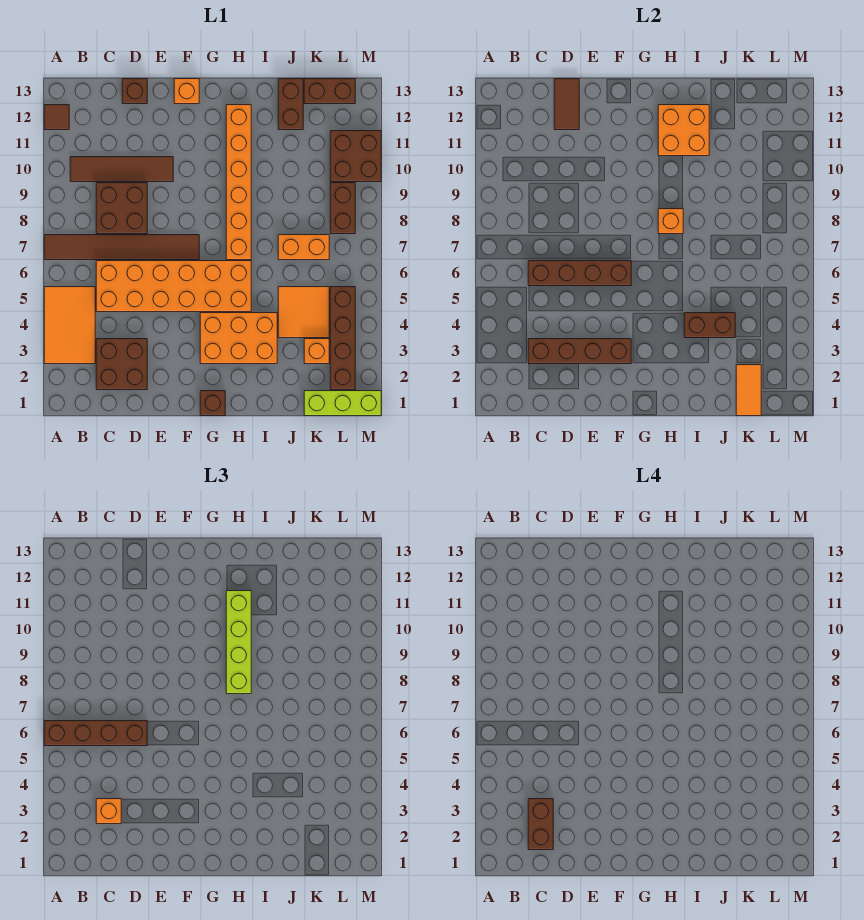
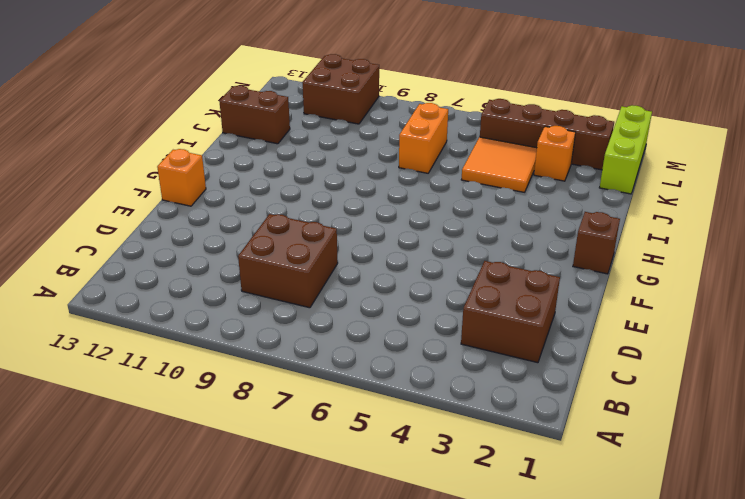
none -> orange 2x3 tile [44,287,95,364]
none -> brown 1x6 tile [44,235,199,260]
none -> brown 1x1 tile [44,105,69,130]
none -> brown 1x4 tile [70,157,173,182]

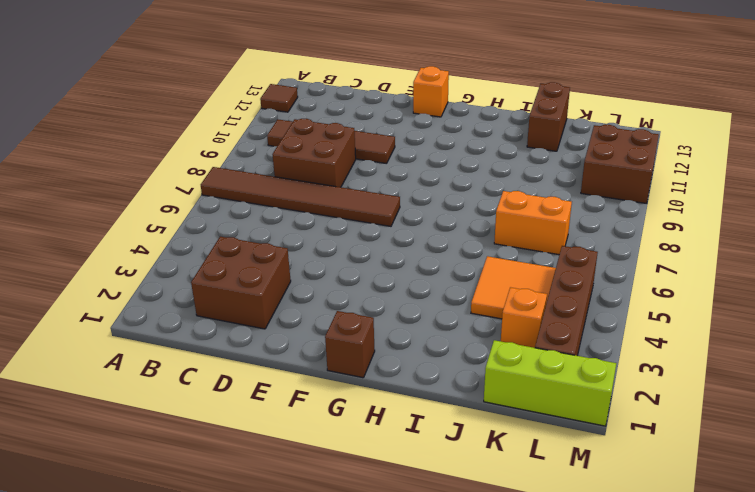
none -> orange 2x3 tile [44,287,95,364]
none -> orange 2x6 brick [96,261,251,312]
none -> brown 1x1 brick [122,79,147,104]
none -> orange 2x3 brick [200,313,277,364]

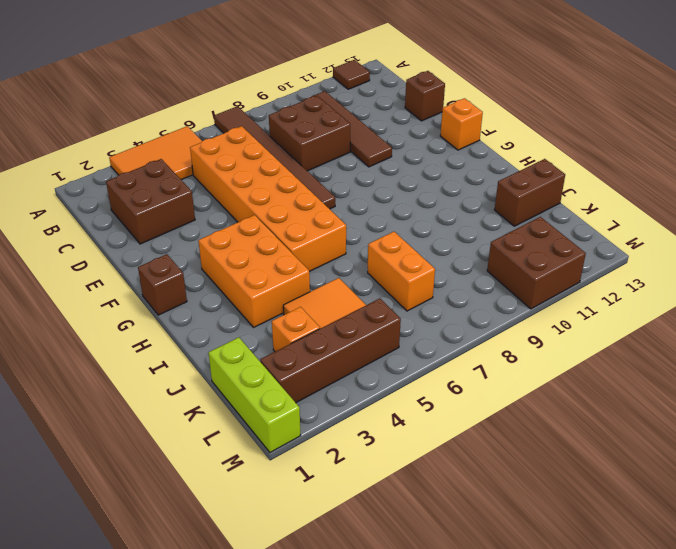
none -> orange 1x6 brick [226,105,251,260]
none -> brown 1x2 brick [304,79,355,104]
none -> brown 1x2 brick [330,183,355,234]
none -> brown 1x4 brick [528,339,631,364]

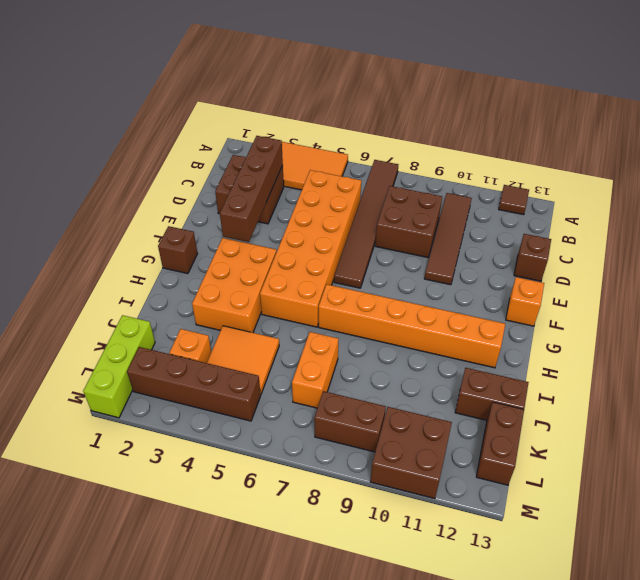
none -> brown 1x4 brick [528,261,631,286]
none -> brown 1x2 tile [554,79,579,130]
none -> orange 1x1 brick [658,209,683,234]
none -> orange 2x2 brick [658,105,709,156]

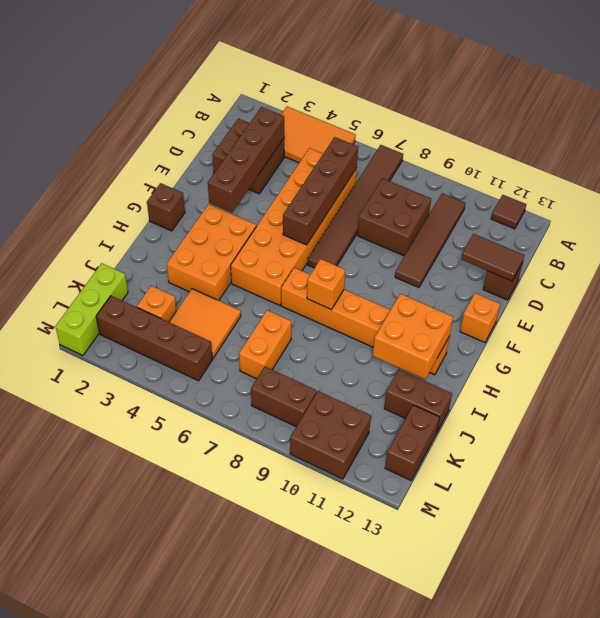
none -> brown 1x2 brick [684,313,735,338]
none -> orange 1x2 tile [736,365,761,416]
none -> brown 1x4 brick [44,721,147,746]
none -> orange 1x1 brick [96,799,121,824]

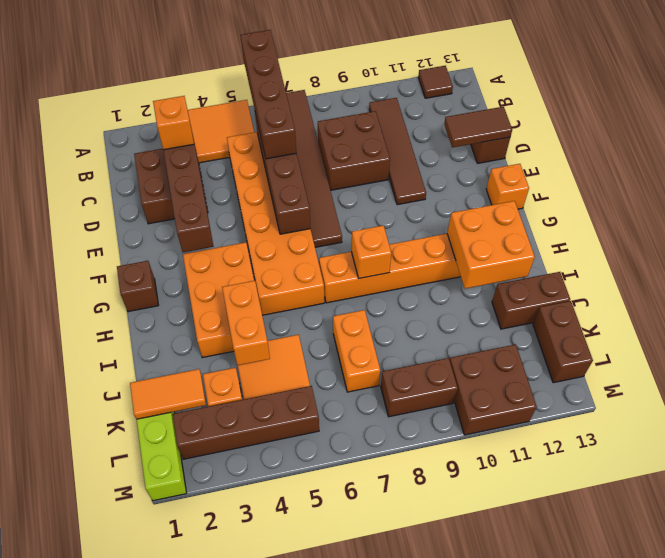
orange 1x2 brick [222,281,270,365] -> brown 1x2 brick [684,313,735,338]
none -> lime 1x4 brick [226,591,251,694]
none -> brown 1x2 brick [528,799,553,850]

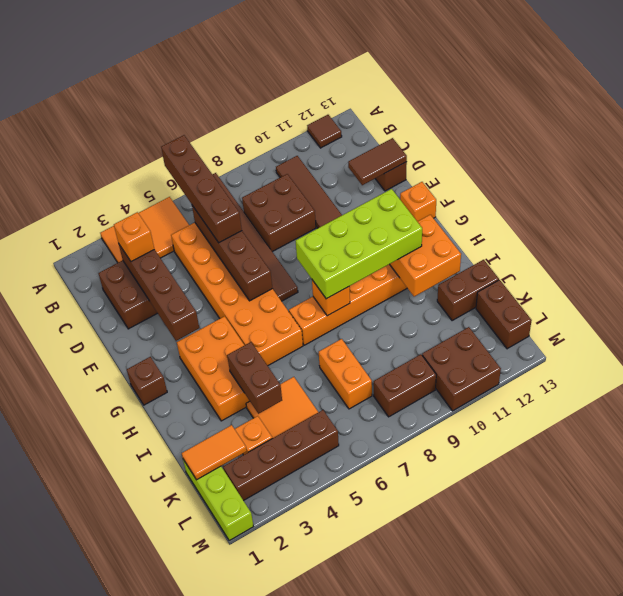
lime 2x4 brick [296,189,422,299] -> lime 1x4 brick [226,591,251,694]
none -> brown 1x2 brick [528,799,553,850]

